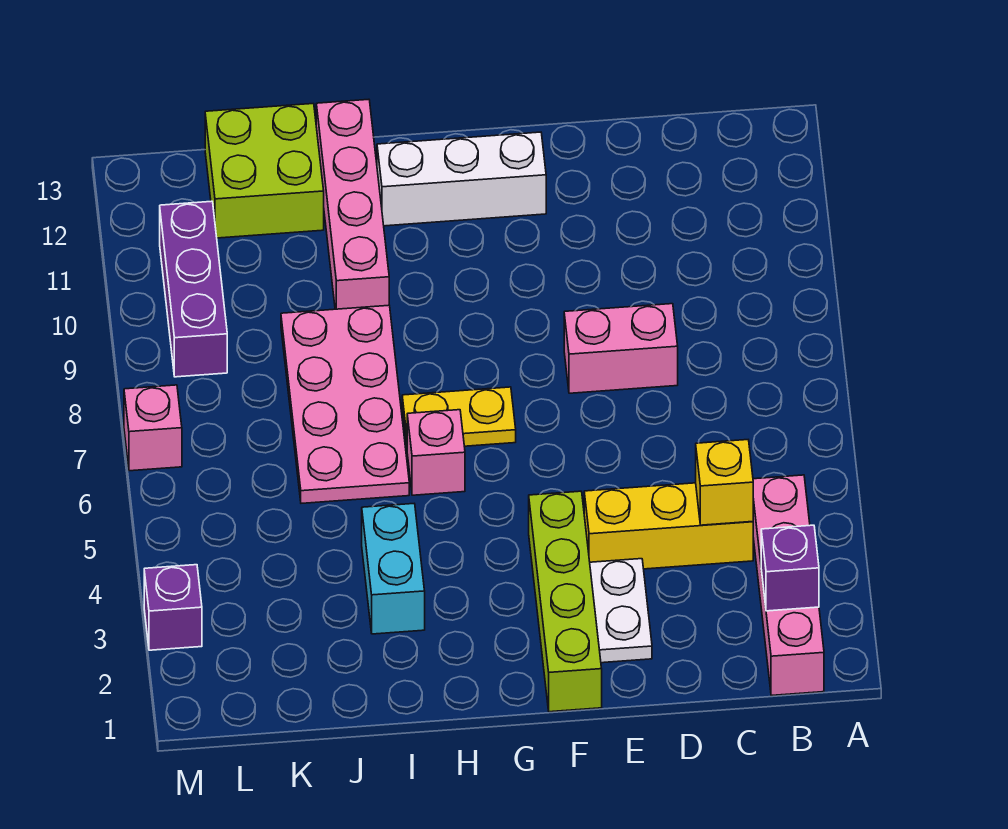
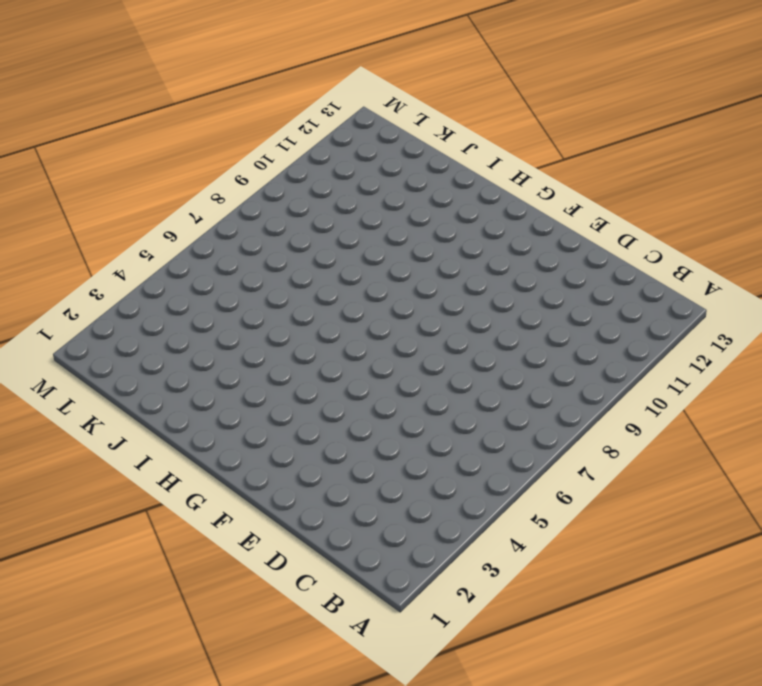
none -> pink 1x4 brick [753,475,824,696]
none -> yellow 1x3 brick [584,483,753,569]
none -> pink 1x2 brick [564,304,678,393]

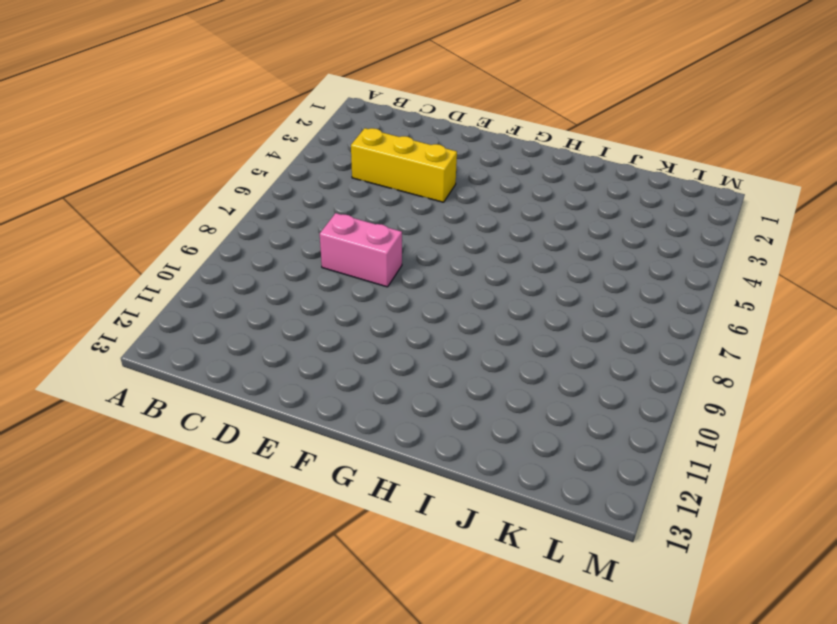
none -> pink 1x4 brick [753,475,824,696]
none -> white 1x2 plate [590,559,652,663]
none -> lime 1x4 brick [529,491,602,712]

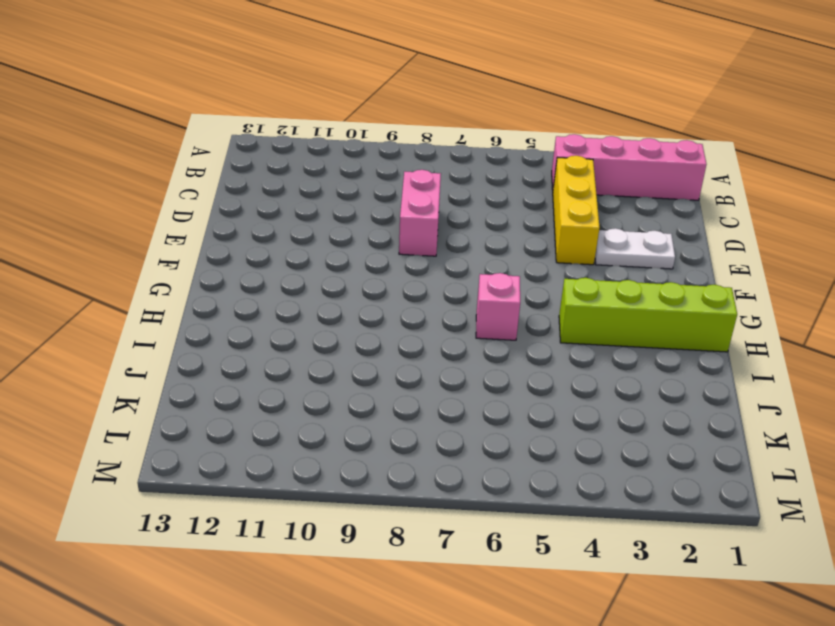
lime 1x4 brick [559,278,737,352] -> lime 1x4 brick moved to [529,491,602,712]
none -> white 1x3 brick [377,132,546,226]
none -> yellow 1x2 plate [402,387,516,446]
none -> cyan 1x2 brick [362,504,425,634]

